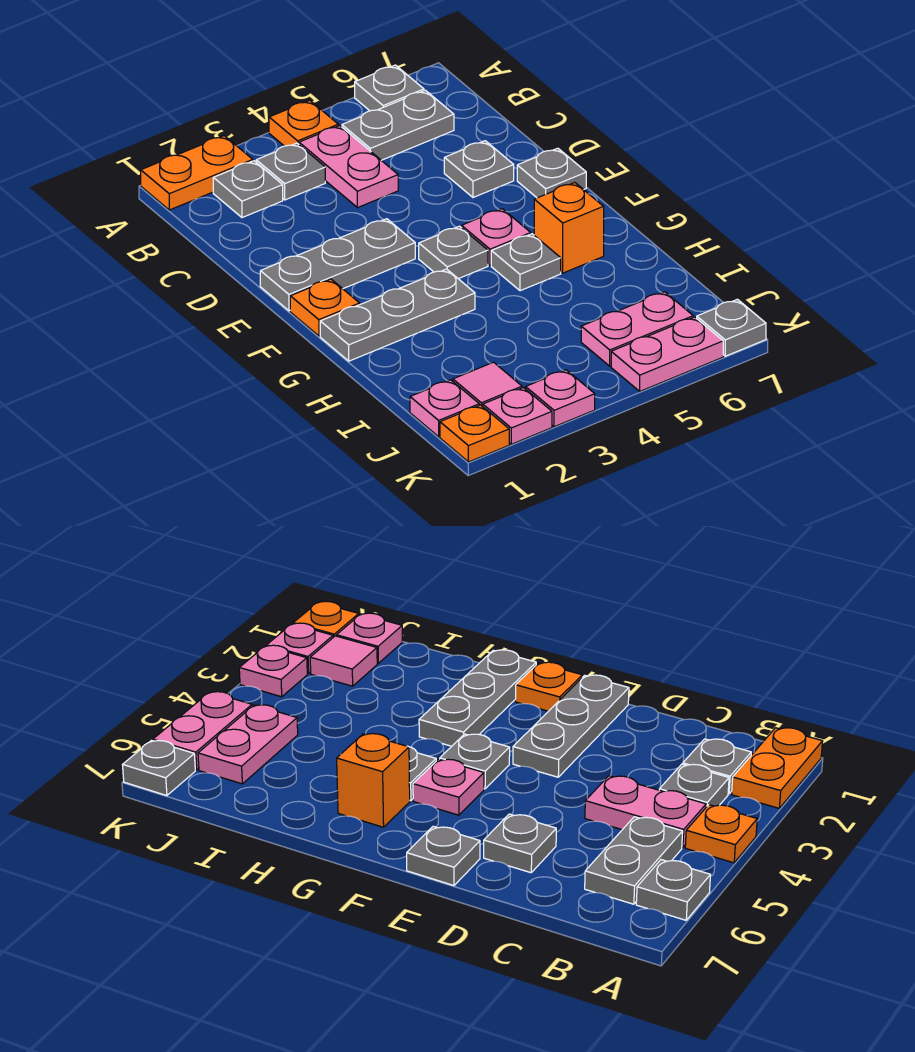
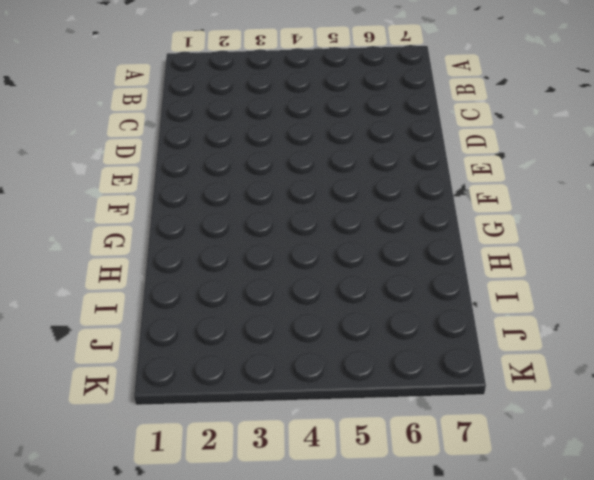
none -> orange 1x2 plate [141,136,253,210]
none -> orange 1x1 plate [269,100,338,146]
none -> grey 1x1 plate [355,65,424,111]

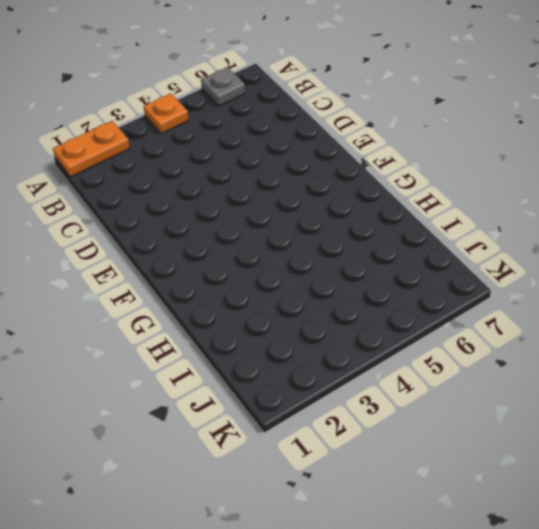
none -> grey 1x1 plate [213,161,283,218]
none -> grey 1x1 plate [256,143,325,200]
none -> pink 1x2 plate [299,126,398,208]

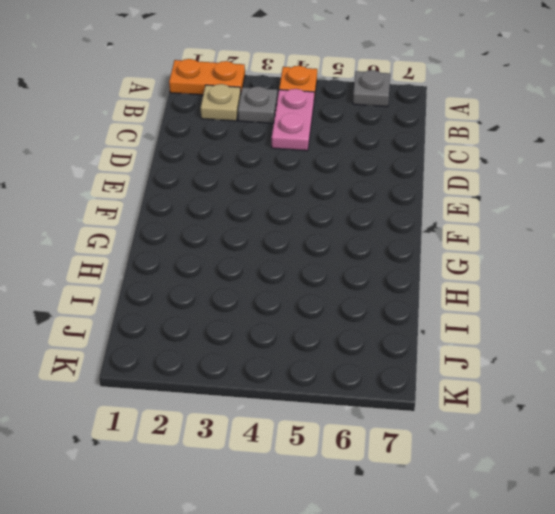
tan 1x1 plate [201,84,241,121] -> grey 1x1 plate [213,161,283,218]
none -> grey 1x2 plate [342,90,454,160]
none -> grey 1x1 plate [444,141,514,197]
none -> grey 1x3 plate [260,219,415,311]

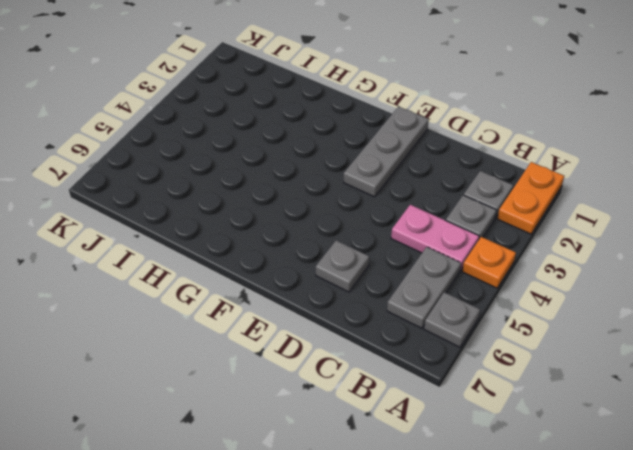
none -> grey 1x1 plate [517,148,586,198]
none -> orange 1x1 plate [290,279,360,336]
none -> grey 1x1 plate [419,226,488,279]

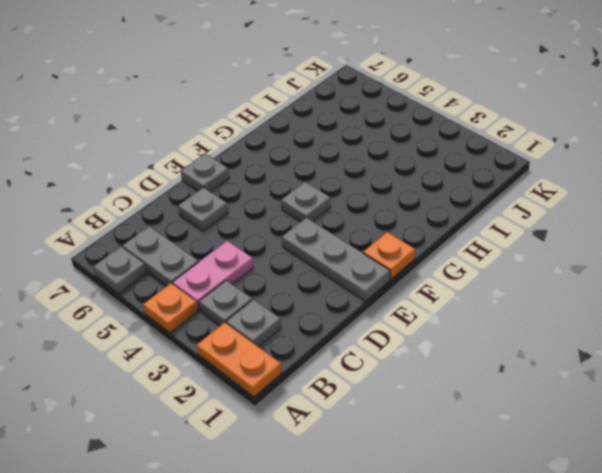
none -> pink 1x1 plate [462,209,531,265]
none -> grey 1x3 plate [320,269,475,361]
none -> grey 1x1 plate [491,234,561,291]

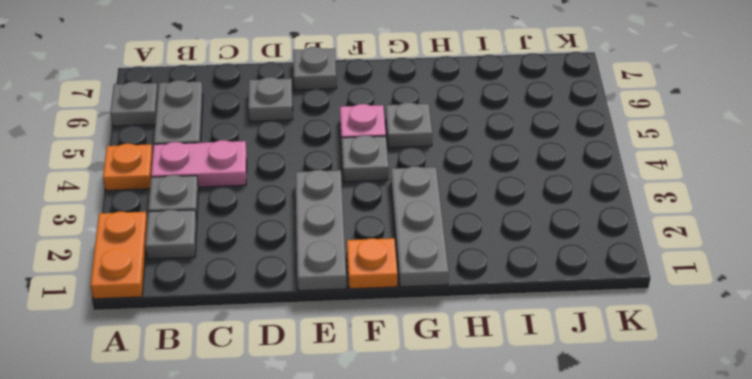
none -> orange 1x1 brick [534,183,604,273]
none -> pink 1x1 plate [410,380,479,437]
none -> pink 1x1 tile [453,362,522,406]

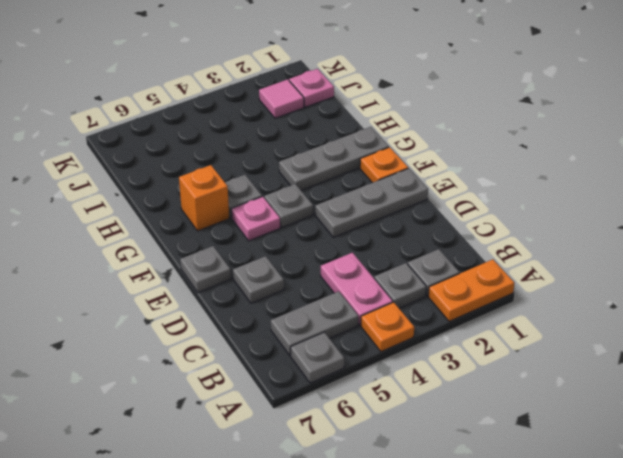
none -> pink 1x2 plate [581,292,693,366]
none -> orange 1x1 plate [440,405,509,462]
none -> pink 1x1 plate [483,388,552,444]

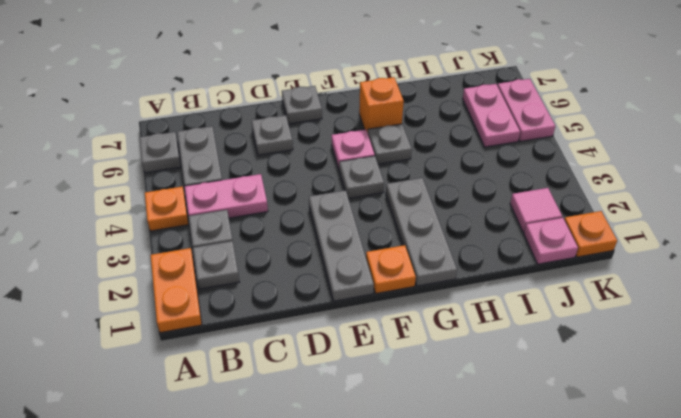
none -> pink 1x1 plate [483,388,552,444]
none -> pink 1x1 plate [526,370,595,427]
none -> grey 1x1 plate [697,299,766,356]

